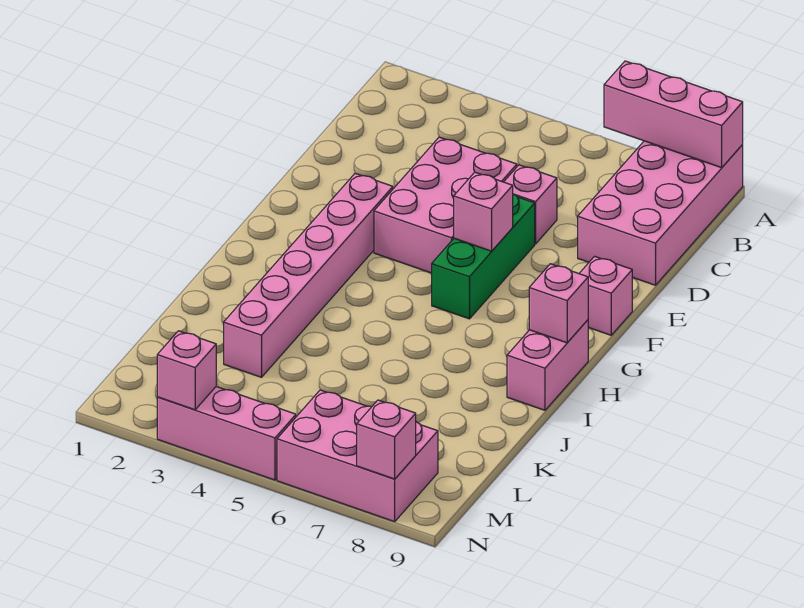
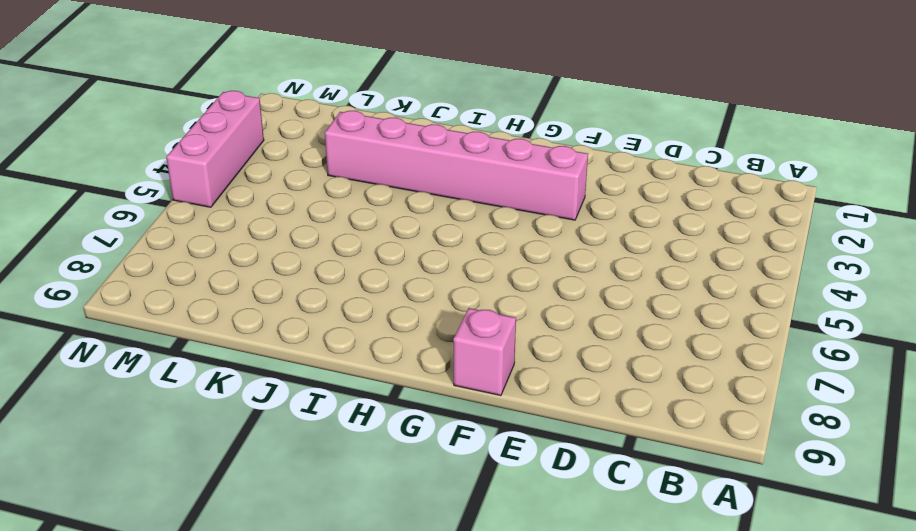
none -> pink 2x4 brick [578,141,743,285]
none -> pink 2x3 brick [374,137,517,273]
none -> pink 1x1 brick [504,165,557,244]

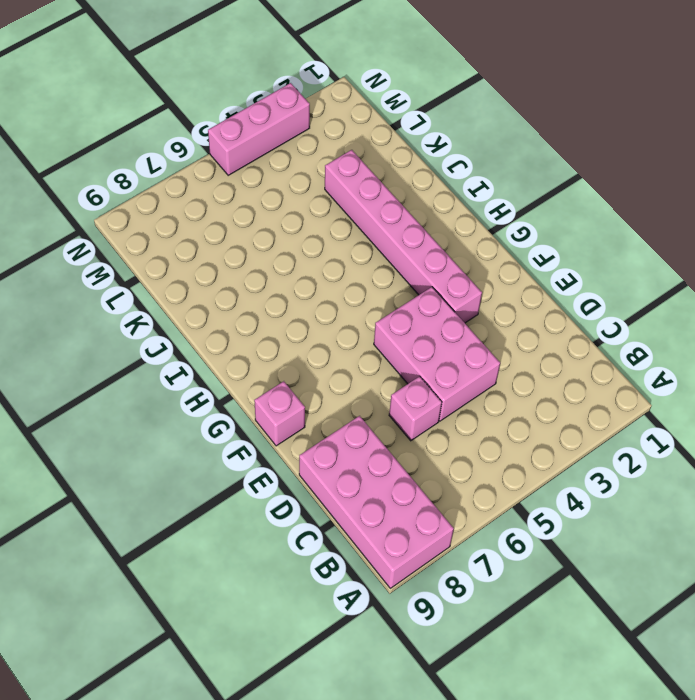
none -> green 1x3 brick [432,194,535,319]
none -> pink 1x2 brick [507,320,588,410]
none -> pink 2x3 brick [277,390,438,522]

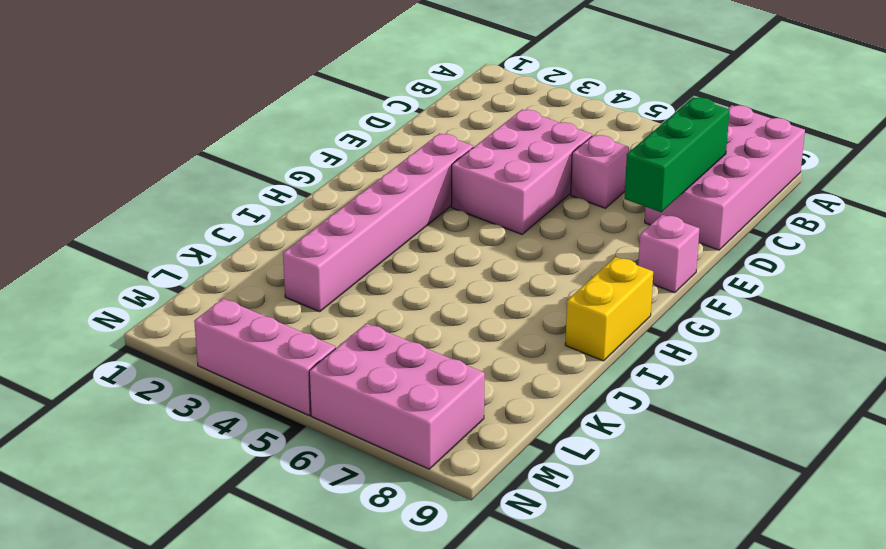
green 1x3 brick [624,97,730,212] -> green 1x3 brick moved to [432,194,535,319]
yellow 1x2 brick [565,257,653,361] -> pink 1x2 brick [507,320,588,410]
none -> pink 1x3 brick [604,61,743,168]
none -> pink 1x1 brick [454,172,513,251]
none -> pink 1x1 brick [529,264,588,343]

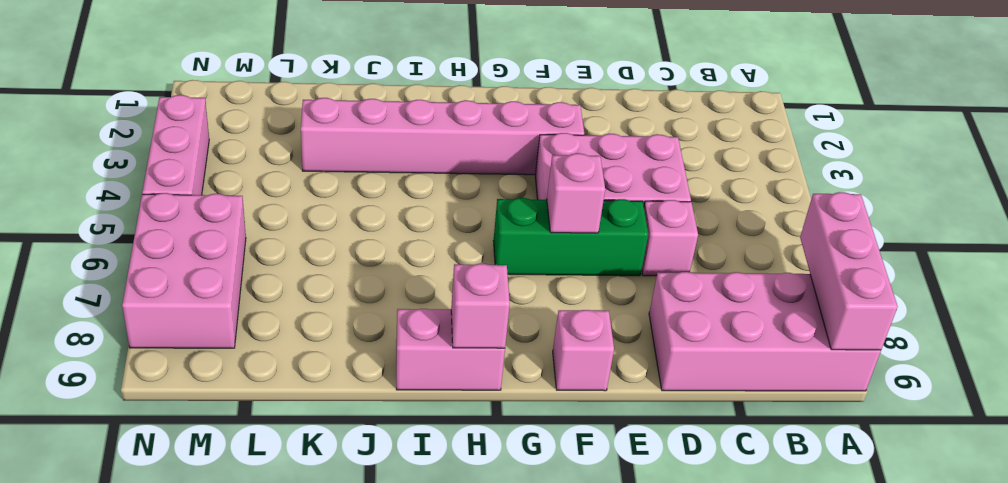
none -> pink 1x1 brick [157,331,216,410]
none -> pink 1x1 brick [357,400,416,479]

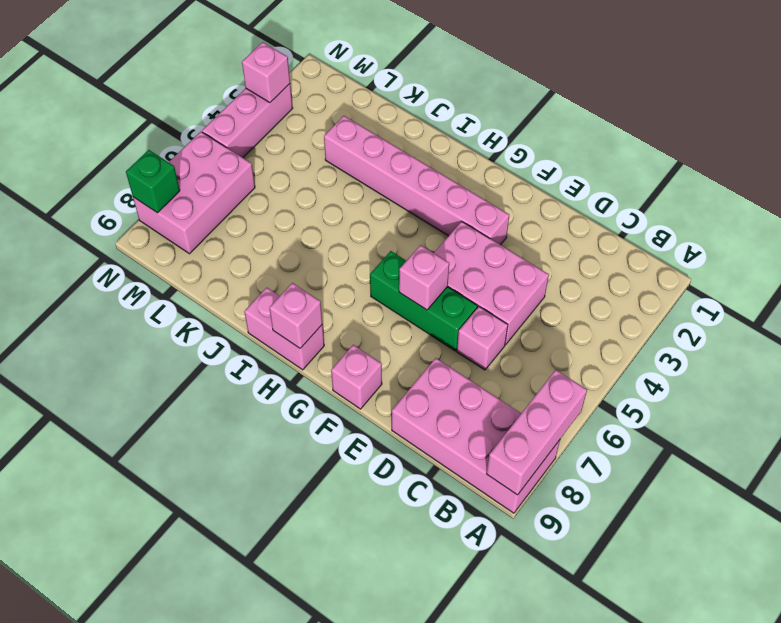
green 1x1 brick [126,150,180,213] -> pink 1x1 brick [357,400,416,479]

